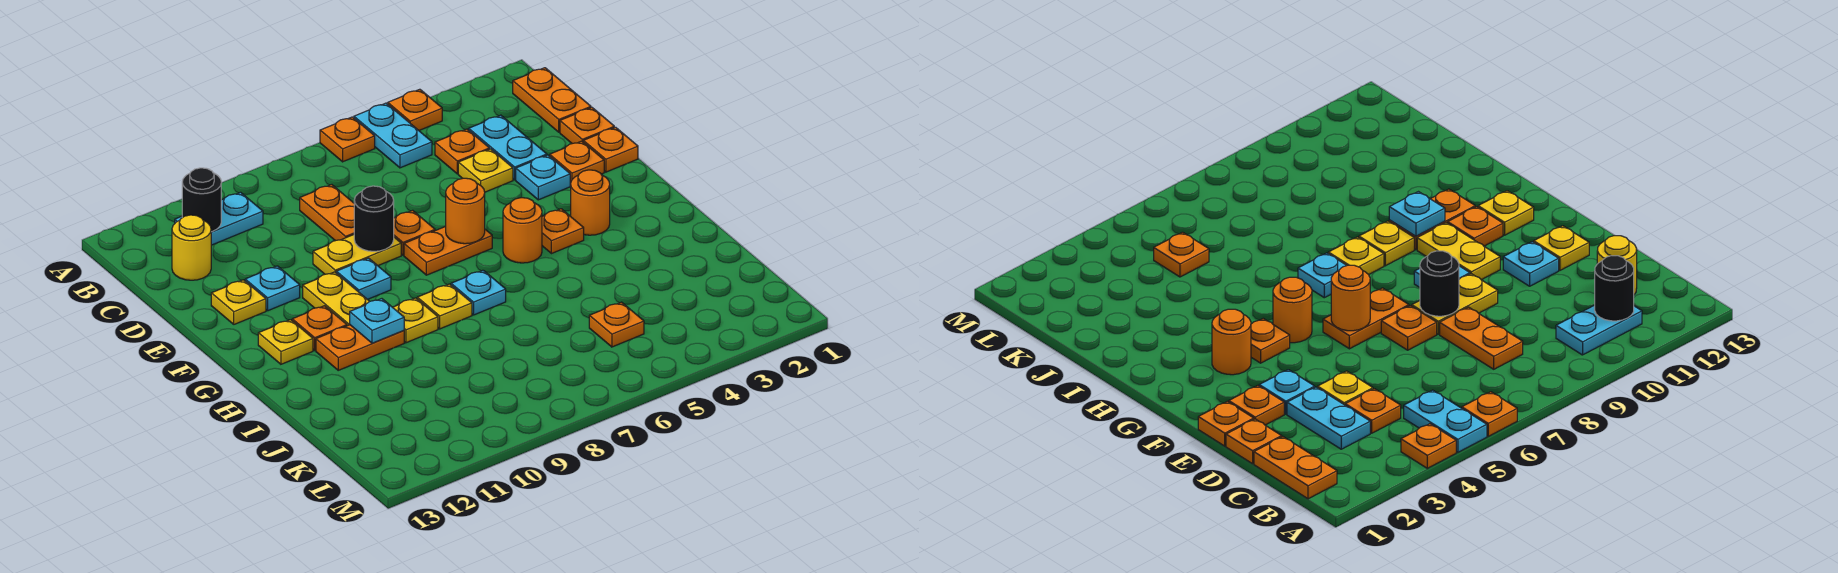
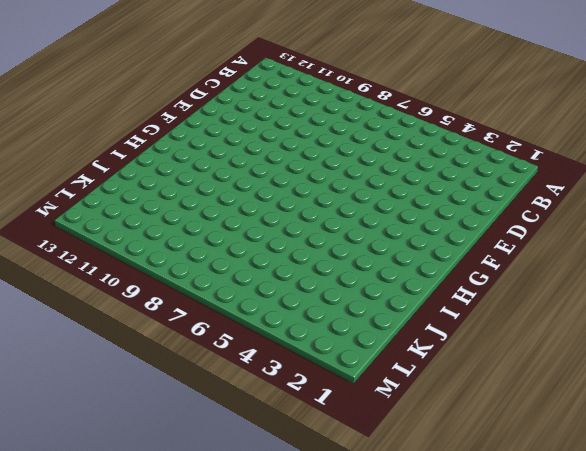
none -> orange 1x1 plate [388,89,442,130]
none -> cyan 1x2 plate [354,103,432,168]
none -> orange 1x1 plate [320,117,375,162]
none -> orange 1x2 plate [513,68,591,132]

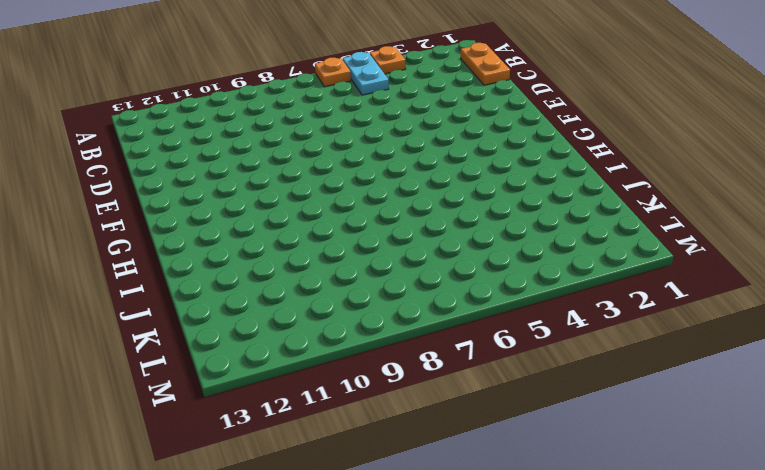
none -> cyan 1x2 plate [175,192,263,245]
none -> cyan 1x2 plate [469,115,547,180]
none -> orange 1x1 plate [435,129,489,174]
none -> orange 1x2 plate [300,185,354,241]

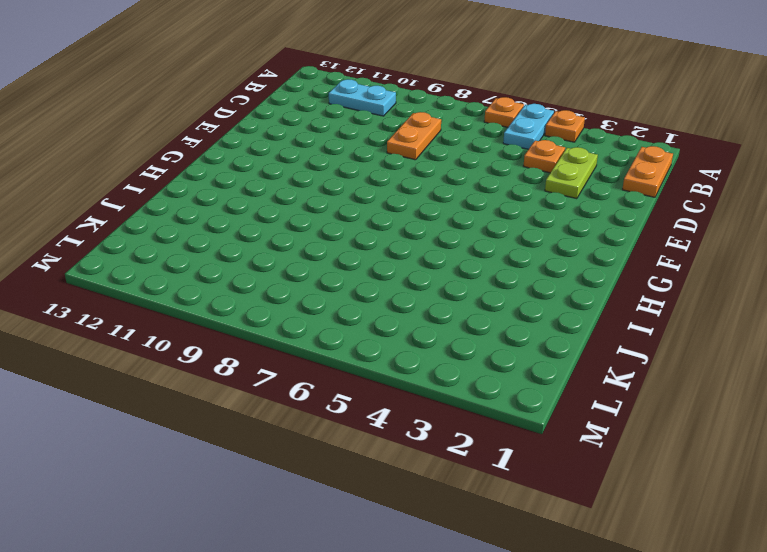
lime 1x2 plate [545,147,598,199] -> cyan 1x2 plate [469,115,547,180]
none -> yellow 1x1 round brick [172,215,211,280]
none -> orange 1x1 plate [560,108,614,144]
none -> yellow 1x1 plate [458,149,513,192]
none -> orange 1x1 plate [583,127,638,172]

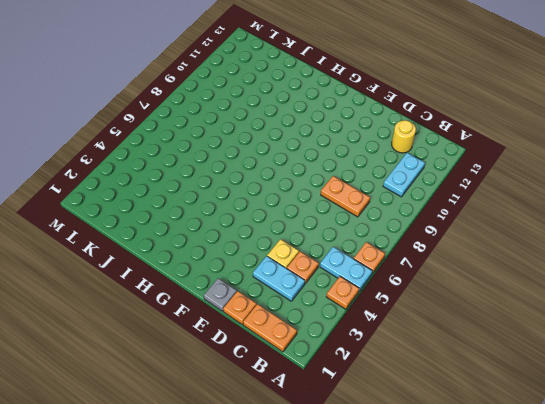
grey 1x1 plate [204,278,237,311] -> orange 1x1 plate [583,127,638,172]
none -> orange 1x1 plate [550,141,604,185]
none -> cyan 1x1 plate [516,155,570,200]
none -> orange 1x1 plate [394,210,435,255]
none -> yellow 1x2 plate [313,235,401,274]

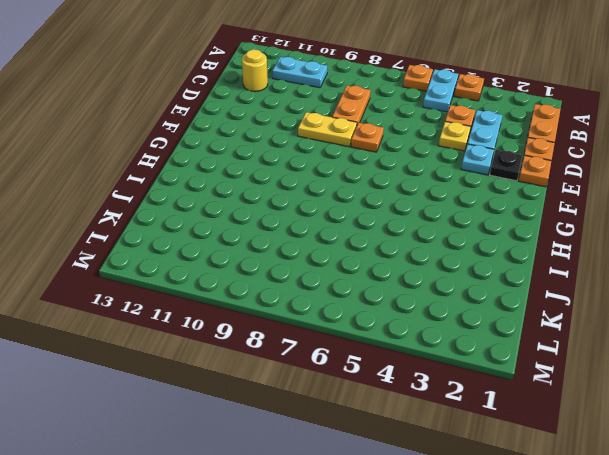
black 1x1 plate [490,150,523,181] -> orange 1x1 plate [550,141,604,185]
none -> cyan 1x1 plate [245,266,300,311]
none -> yellow 1x1 plate [211,280,266,324]
none -> orange 1x2 plate [404,226,492,275]
none -> cyan 1x1 plate [336,258,391,300]

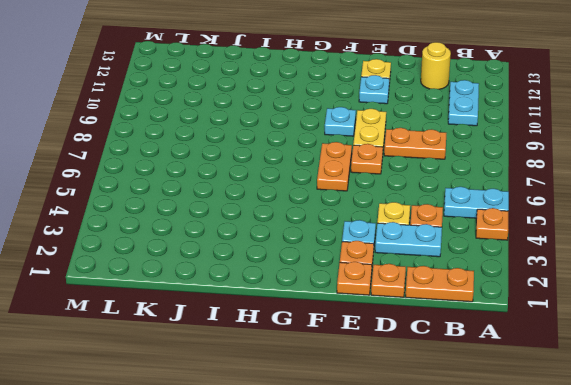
none -> orange 1x1 plate [320,117,375,162]
none -> yellow 1x2 plate [303,272,370,326]
none -> orange 1x1 round brick [571,170,610,235]
none -> orange 1x1 plate [542,209,584,254]

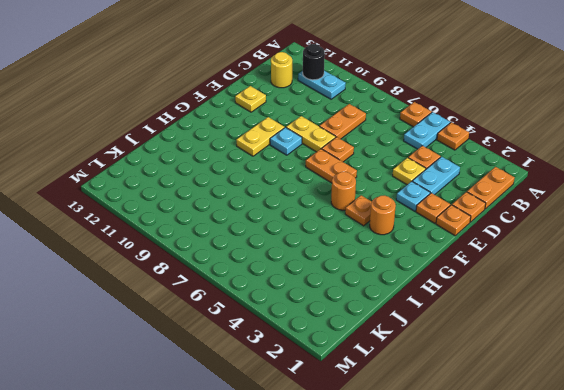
none -> cyan 1x1 plate [245,266,300,311]
none -> orange 1x1 plate [292,306,347,350]
none -> yellow 1x1 plate [258,320,313,364]
none -> cyan 1x1 plate [451,270,506,315]

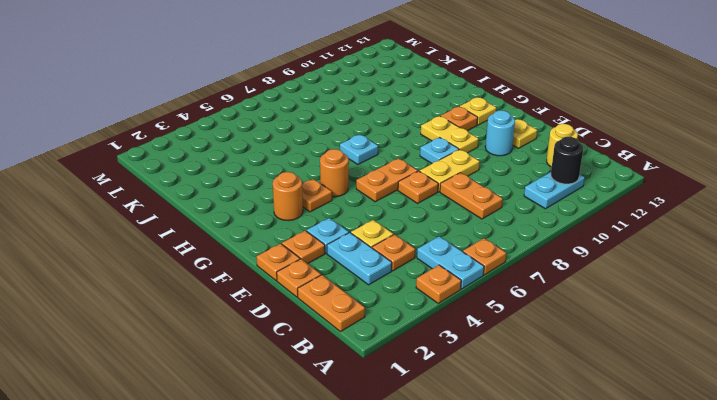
cyan 1x1 round brick [485,111,515,156] -> cyan 1x1 plate [245,266,300,311]
none -> yellow 1x1 plate [417,284,472,329]
none -> yellow 1x1 plate [393,298,438,343]
none -> orange 1x2 plate [316,325,404,370]
none -> orange 1x1 plate [589,302,644,347]

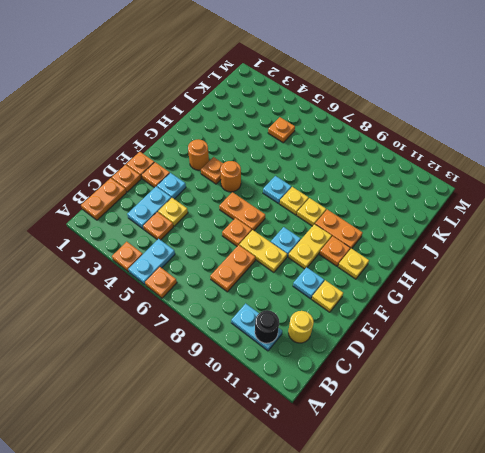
none -> black 1x1 round brick [354,186,394,251]
none -> orange 1x1 round brick [446,178,485,244]
none -> cyan 1x1 plate [350,299,404,343]

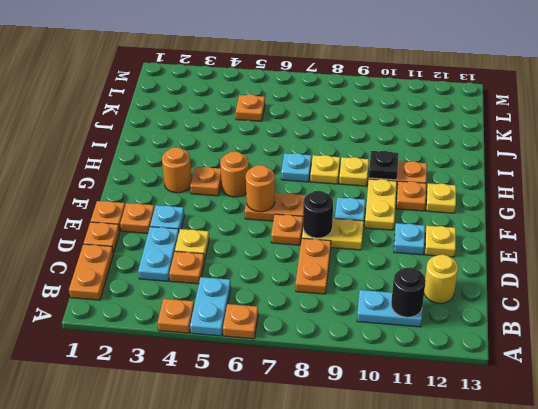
black 1x1 plate [369,151,399,180] -> cyan 1x1 plate [350,299,404,343]

